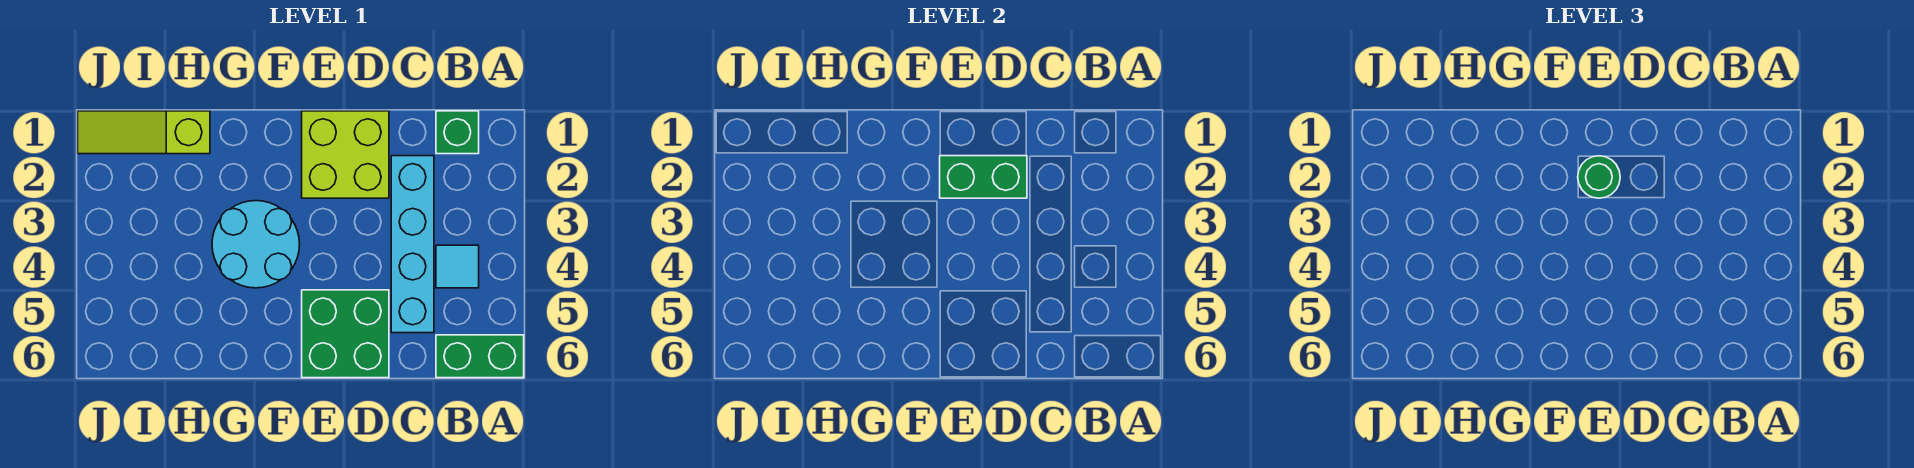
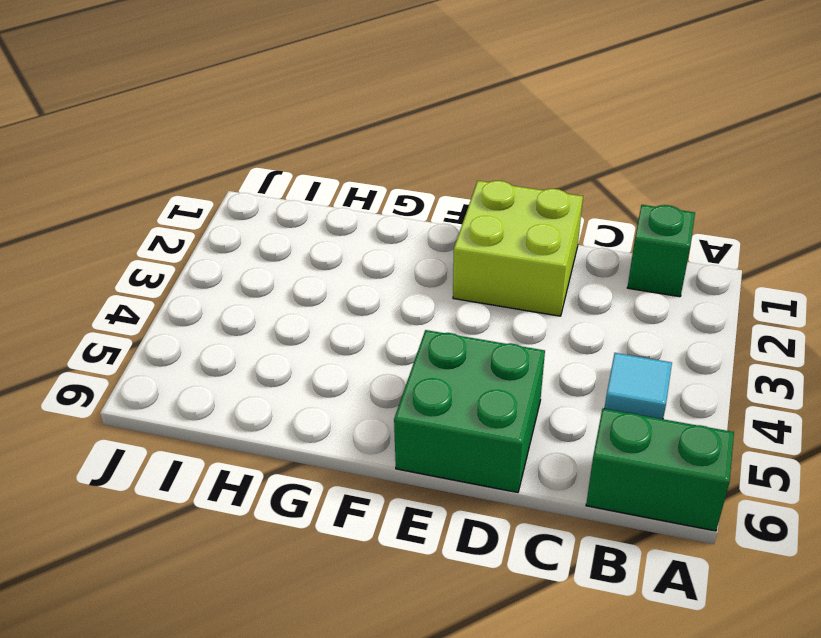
none -> cyan 1x4 brick [391,156,434,333]
none -> cyan 2x2 round brick [212,201,300,288]

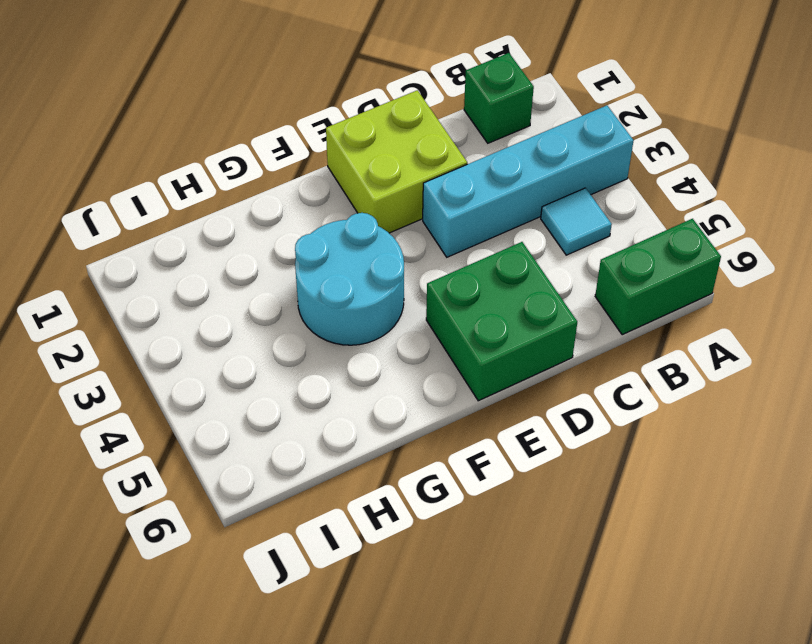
cyan 1x4 brick [423,105,634,257] -> cyan 1x4 brick turned to [391,156,434,333]
none -> lime 1x3 slope [78,111,210,154]
none -> green 1x2 brick [940,156,1027,198]

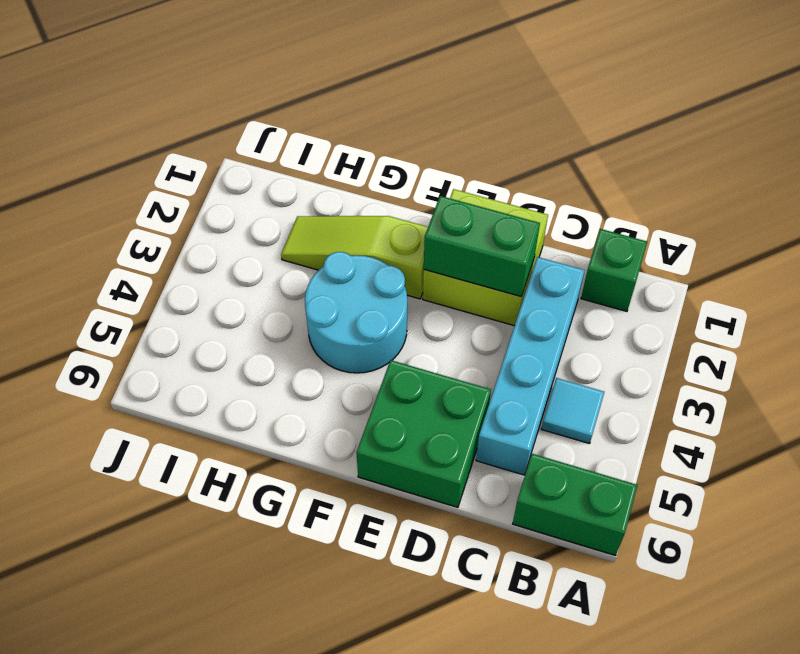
lime 1x3 slope [281,216,428,299] -> lime 1x3 slope moved to [78,111,210,154]
none -> green 1x1 round brick [1578,156,1620,198]

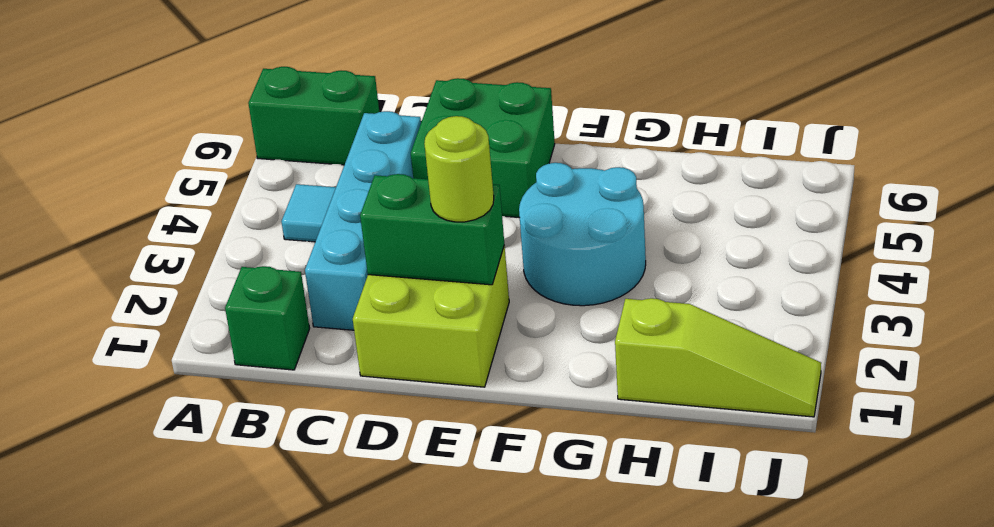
lime 1x1 round brick [424,116,494,222] -> green 1x1 round brick [1578,156,1620,198]

